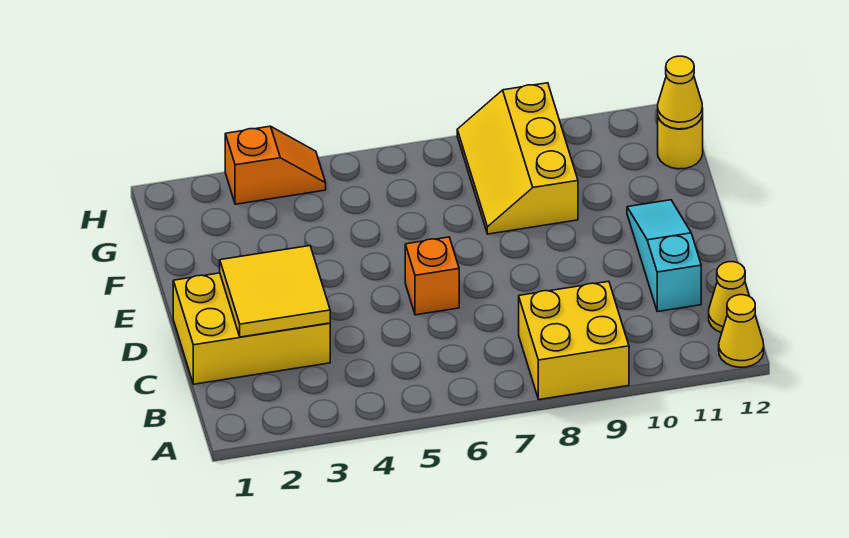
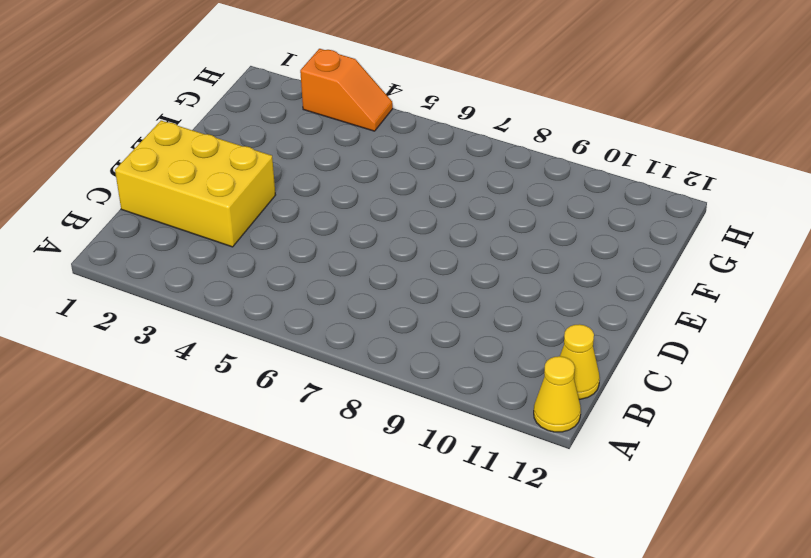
none -> yellow 2x2 brick [519,281,629,400]
none -> cyan 1x3 slope [627,200,701,312]

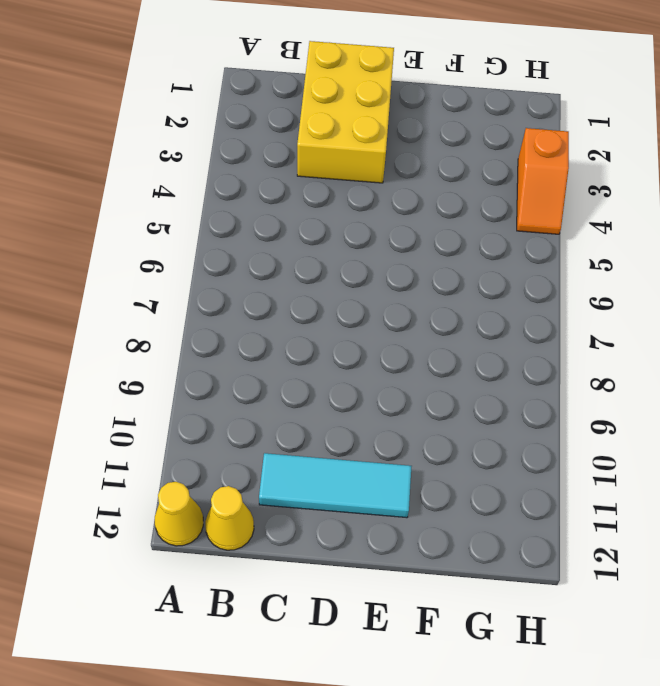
cyan 1x3 tile [259,453,412,518] -> cyan 1x3 slope [627,200,701,312]
none -> yellow 2x2 brick [519,281,629,400]
none -> orange 1x1 brick [405,237,459,315]

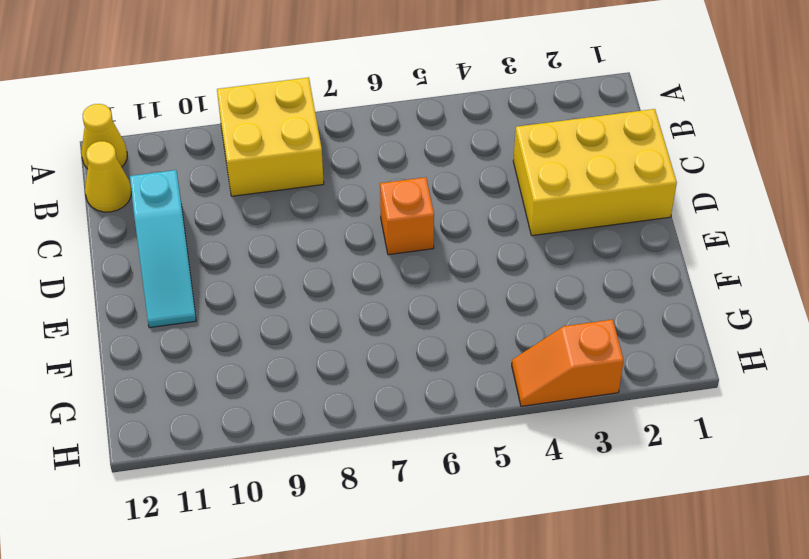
none -> yellow 2x3 slope [457,83,578,234]
none -> yellow 1x1 round brick [658,115,703,169]

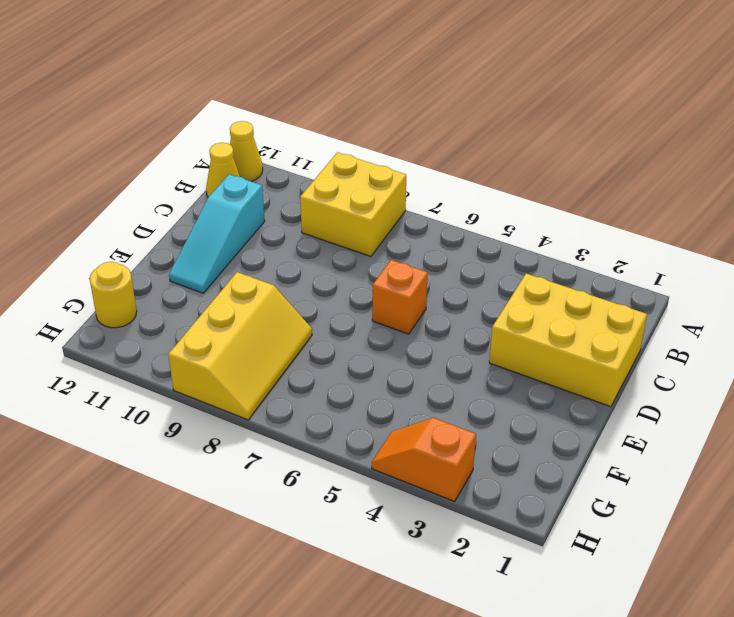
none -> yellow 2x2 tile [220,246,330,337]
none -> yellow 1x1 cone [658,56,703,129]

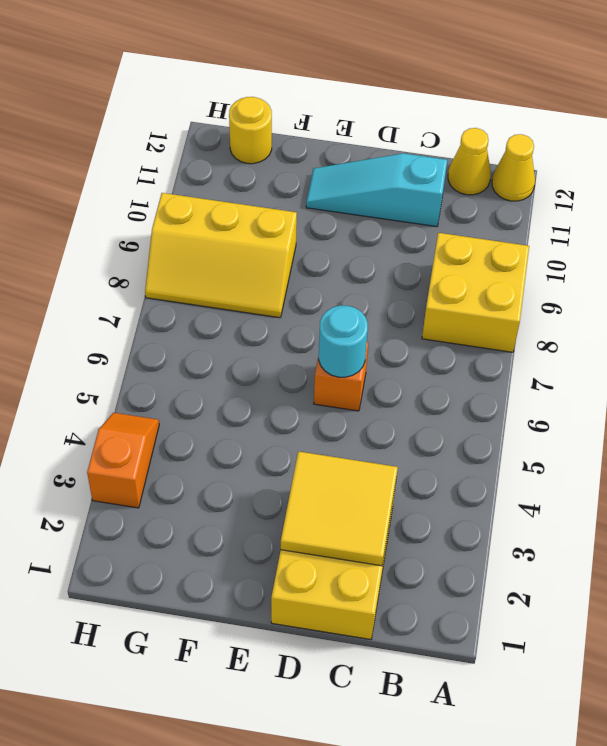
cyan 1x1 round brick [319,305,368,377] -> none
none -> yellow 1x1 cone [658,56,703,129]

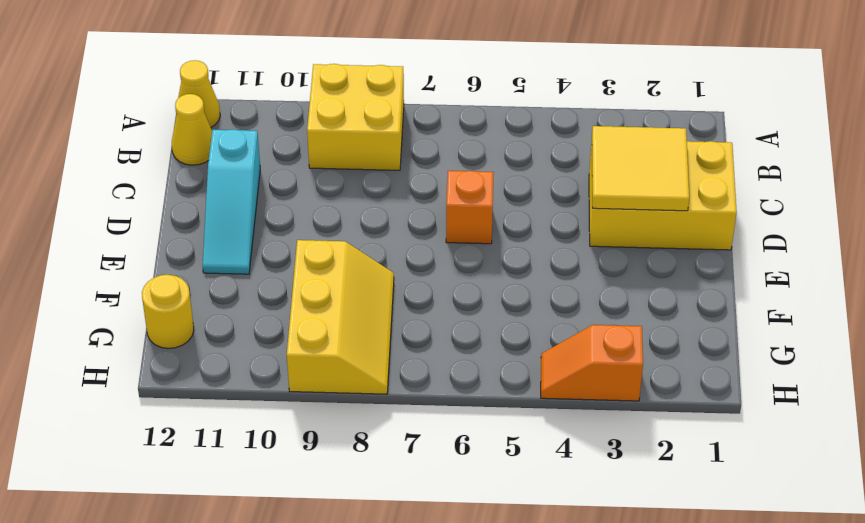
none -> yellow 1x1 cone [658,56,703,129]

